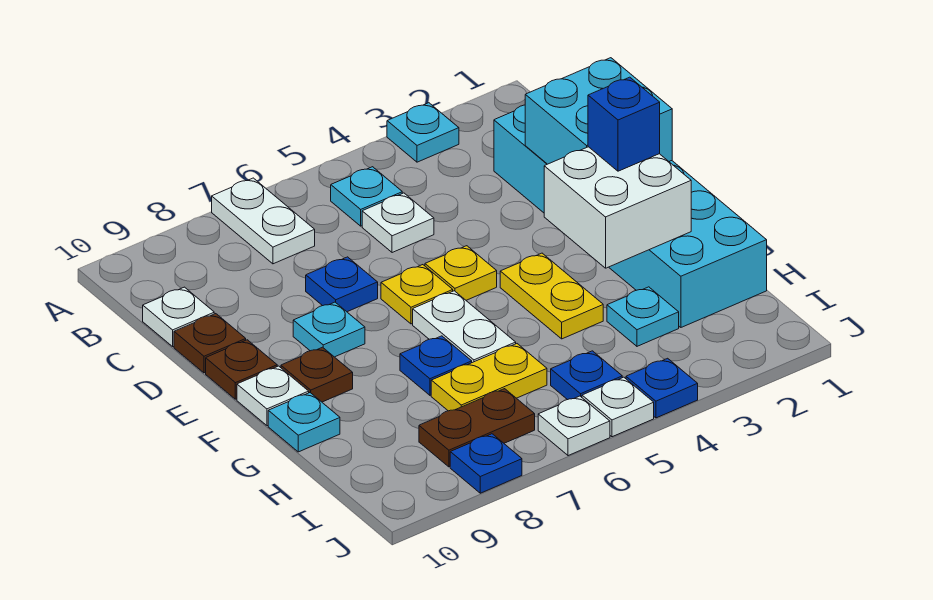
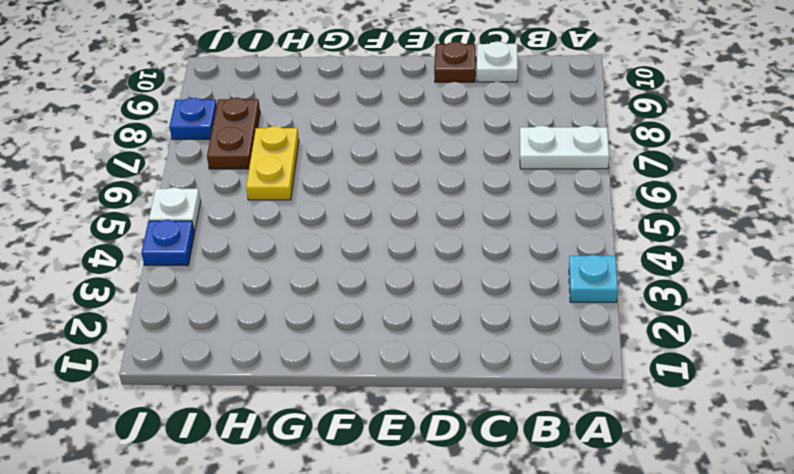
none -> cyan 1x1 plate [331,167,402,226]
none -> cyan 2x6 brick [494,105,767,327]
none -> white 1x1 plate [362,193,434,253]

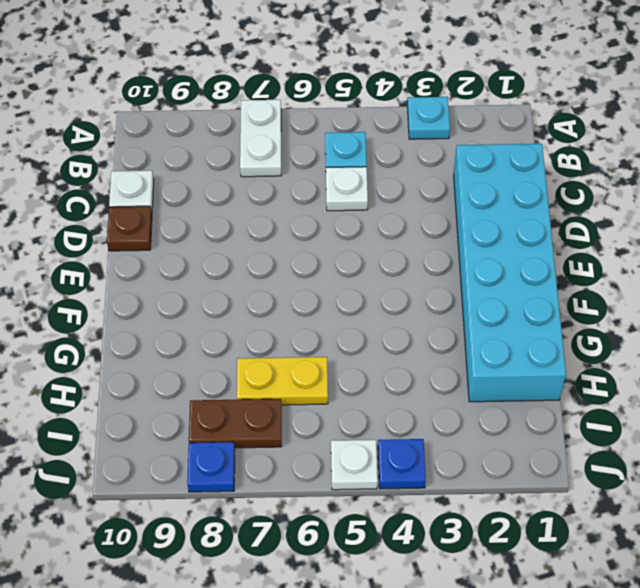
none -> blue 1x1 plate [306,257,378,312]
none -> yellow 1x1 plate [425,246,497,300]
none -> yellow 1x1 plate [381,265,453,324]

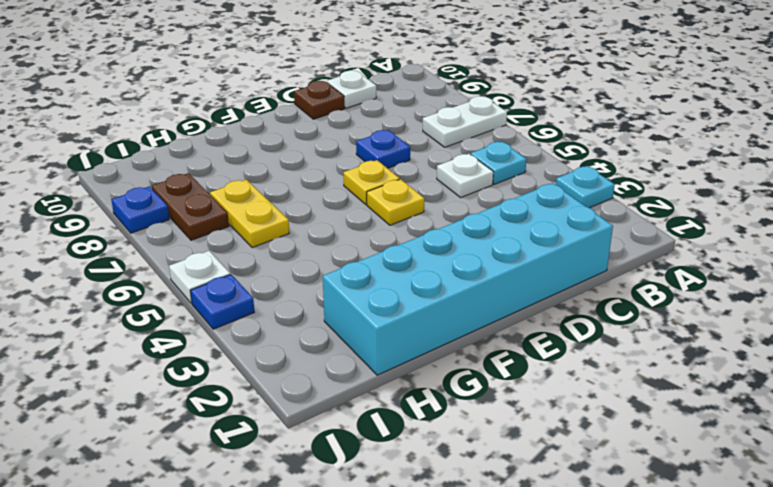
none -> cyan 1x1 plate [293,302,365,357]
none -> brown 1x1 plate [206,340,277,399]
none -> yellow 1x2 plate [500,253,603,339]

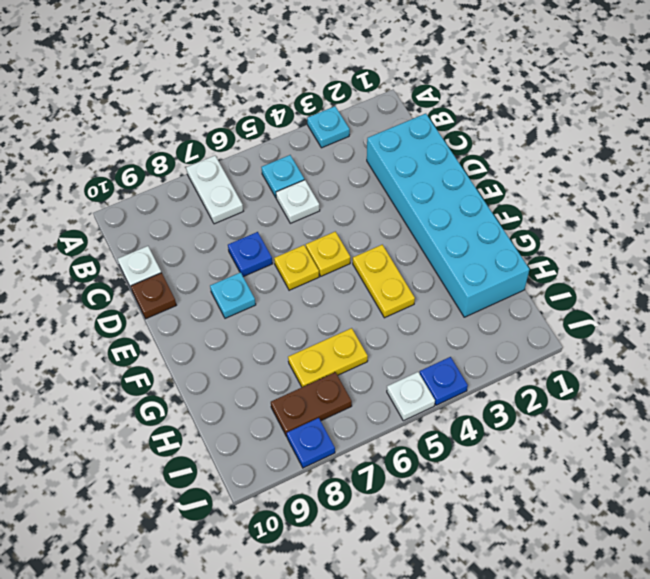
none -> brown 1x1 plate [206,340,277,399]
none -> white 1x2 plate [413,291,516,363]
none -> brown 1x1 plate [281,347,353,402]

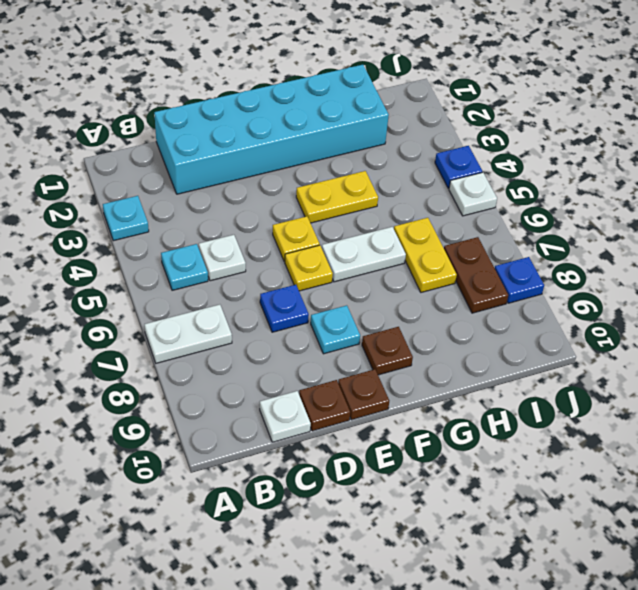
none -> white 1x1 plate [237,366,309,426]
none -> blue 1x1 plate [400,336,472,395]
none -> cyan 1x1 plate [268,393,340,452]

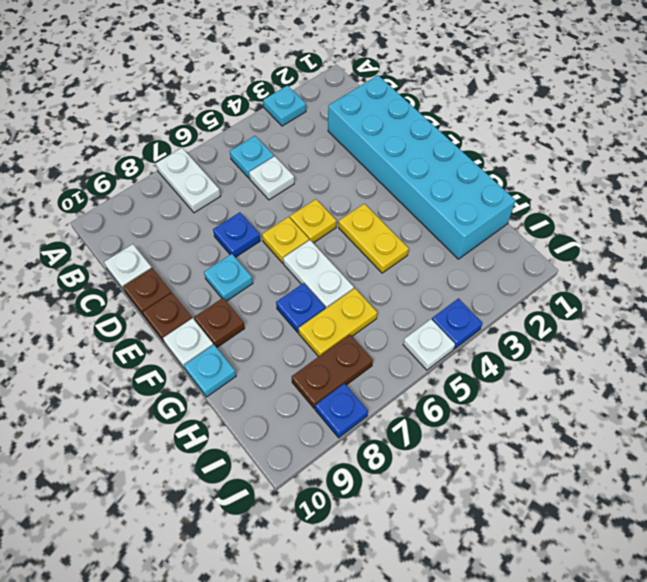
none -> cyan 1x1 plate [607,287,679,346]
none -> blue 1x1 plate [551,351,622,400]
none -> white 1x1 plate [538,396,610,456]

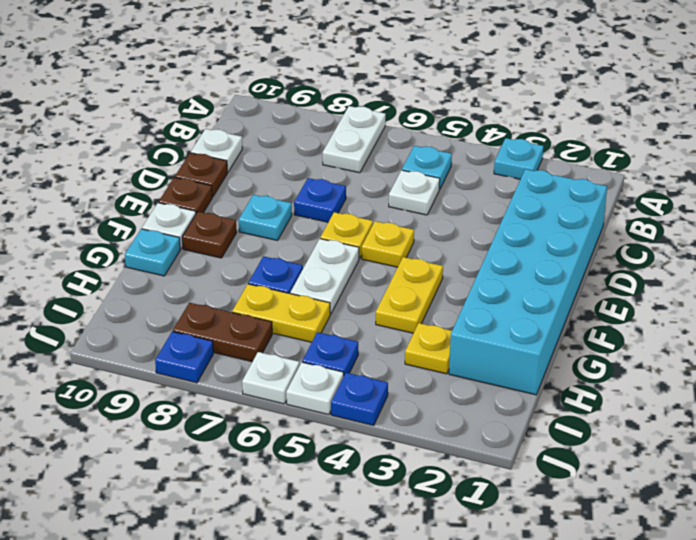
yellow 1x1 plate [405,323,452,374] -> cyan 1x1 plate [607,287,679,346]
none -> cyan 2x2 brick [525,58,672,164]
none -> white 2x2 brick [544,147,691,268]
none -> blue 1x1 brick [588,77,660,171]

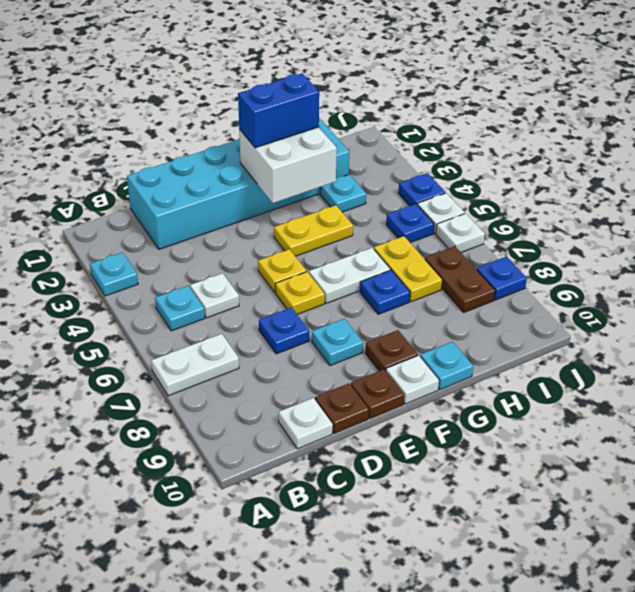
blue 1x2 brick [238,73,319,148] -> blue 1x1 brick [588,77,660,171]
none -> cyan 2x2 brick [525,58,672,164]

